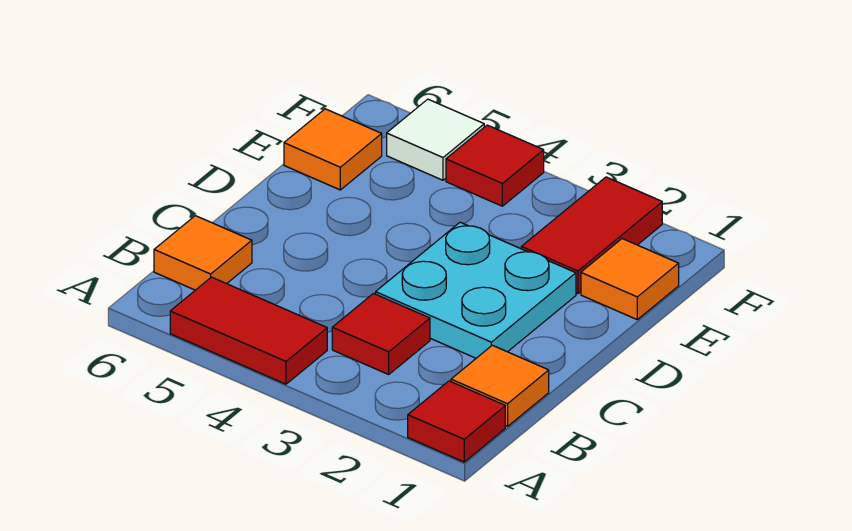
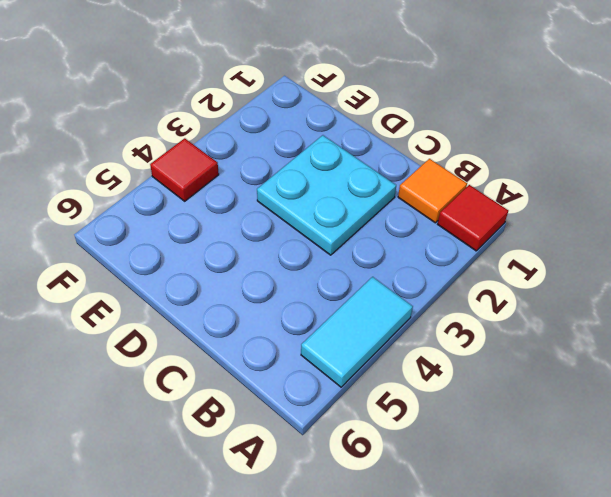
cyan 1x2 tile [301,277,413,387] -> red 1x2 tile [170,277,327,384]
none -> red 1x1 tile [332,294,430,374]
none -> orange 1x1 tile [154,216,252,290]

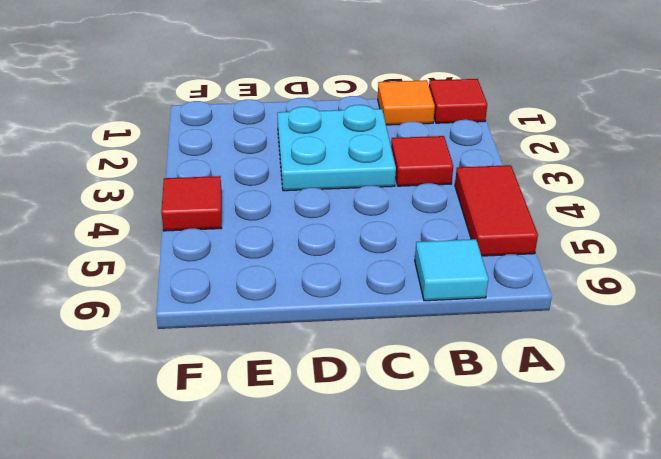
cyan 1x1 tile [415,239,488,301] -> orange 1x1 tile [154,216,252,290]
none -> orange 1x1 tile [581,239,679,319]
none -> red 1x2 tile [521,177,662,294]

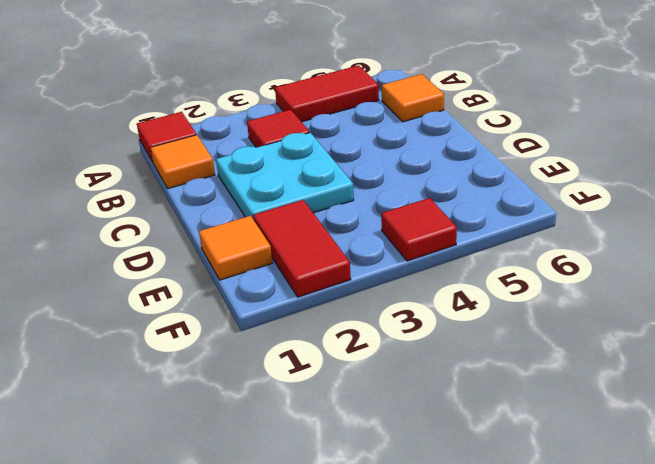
none -> orange 1x1 tile [284,109,382,190]
none -> white 1x1 tile [387,99,484,180]

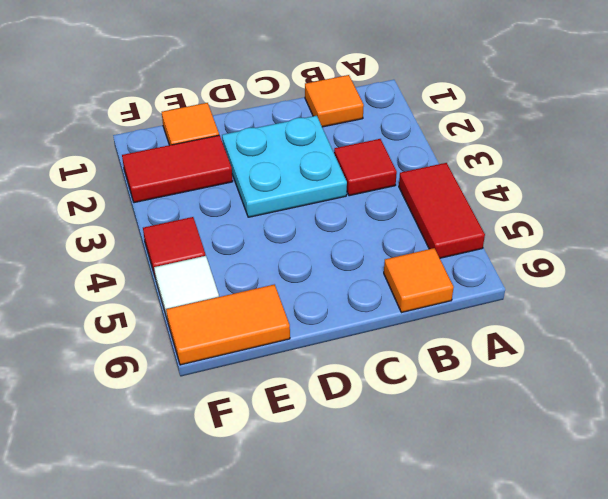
orange 1x2 tile [166,284,290,365] -> orange 1x1 tile [284,109,382,190]
none -> red 1x1 tile [408,381,505,462]

